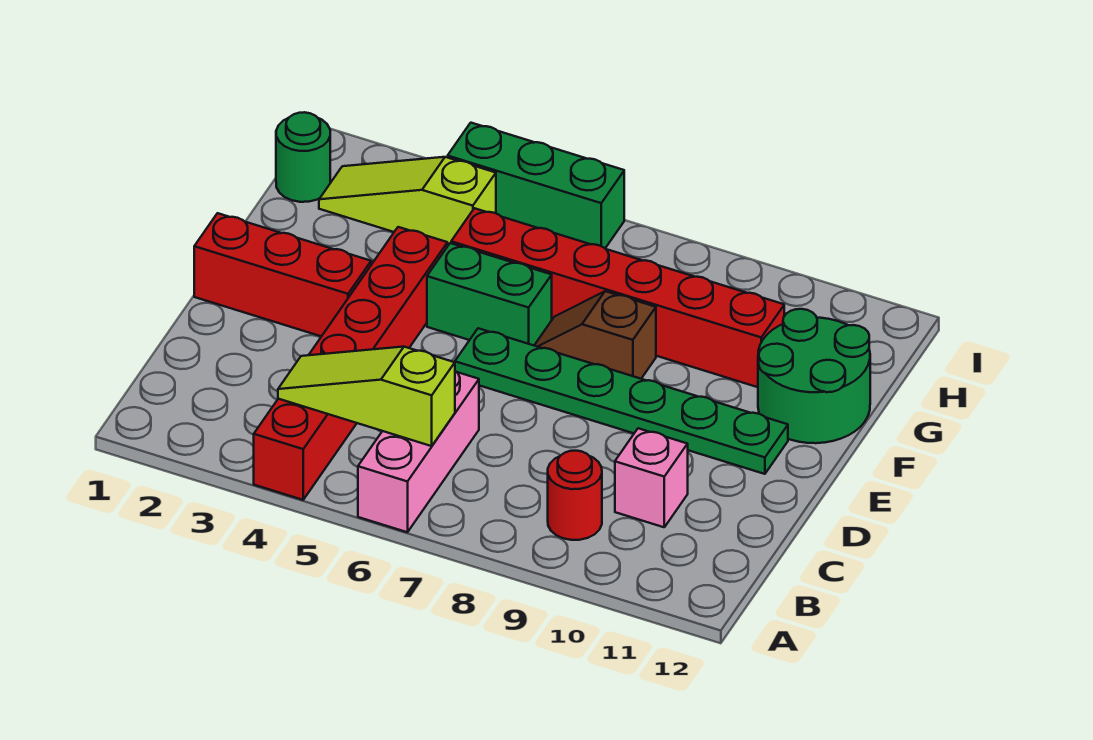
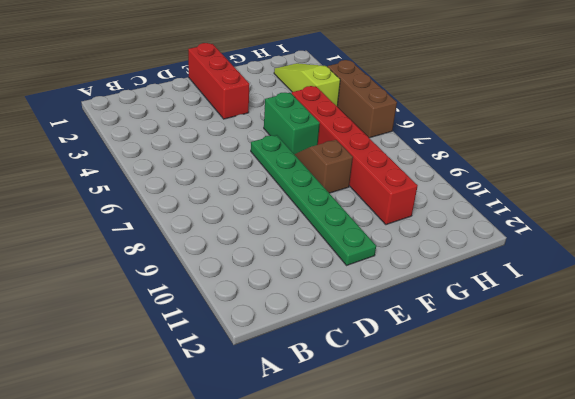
brown 1x3 brick [327,60,397,138] -> green 1x3 brick [448,123,624,248]
none -> red 1x6 brick [254,227,448,500]
none -> pink 1x3 brick [358,371,479,532]
none -> red 1x1 round brick [548,451,602,540]

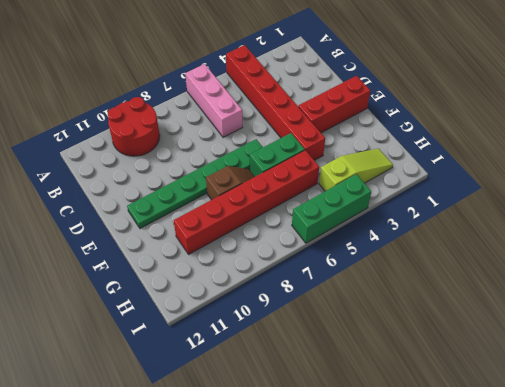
red 2x2 round brick [108,97,160,156] -> red 1x1 round brick [548,451,602,540]
none -> pink 1x1 brick [615,428,688,527]
none -> green 2x2 round brick [758,309,870,443]
none -> green 1x1 round brick [276,112,330,202]

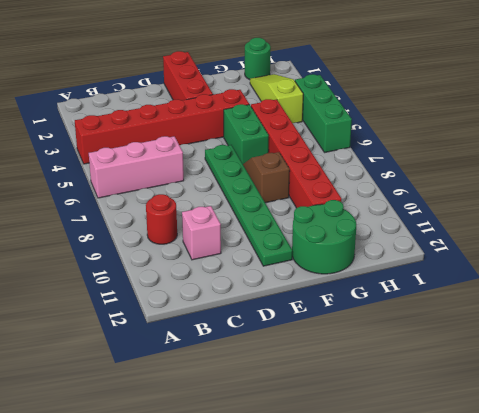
none -> lime 1x3 slope [278,347,455,446]

